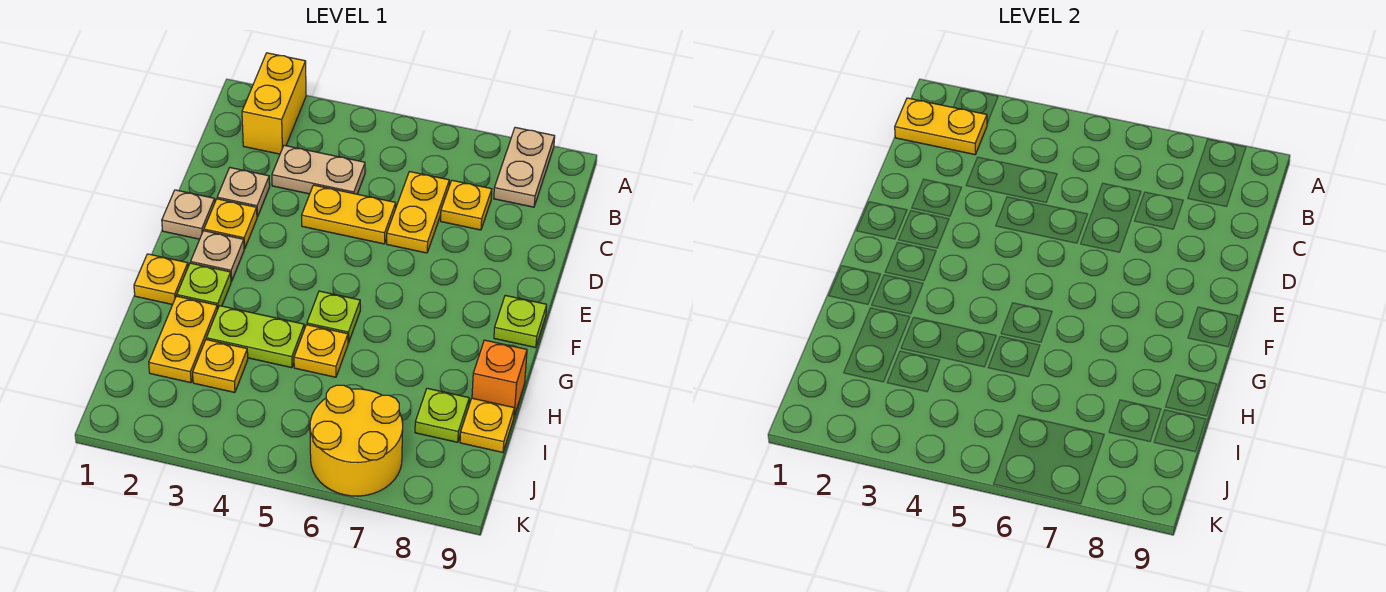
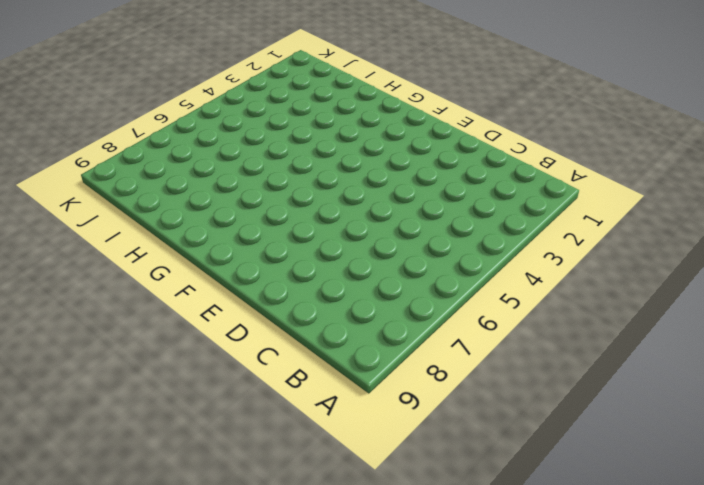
none -> yellow 1x2 brick [242,53,306,154]
none -> tan 1x2 plate [494,127,555,207]
none -> tan 1x2 plate [272,145,365,194]

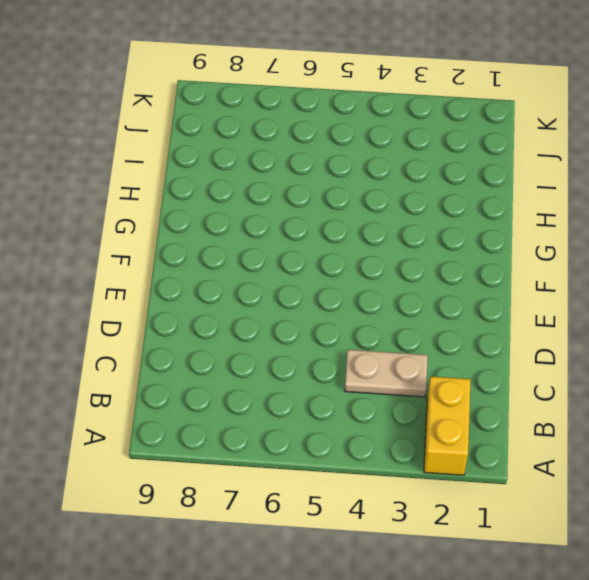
none -> tan 1x2 plate [494,127,555,207]
none -> yellow 1x2 plate [387,172,449,253]
none -> yellow 1x1 plate [441,180,492,230]

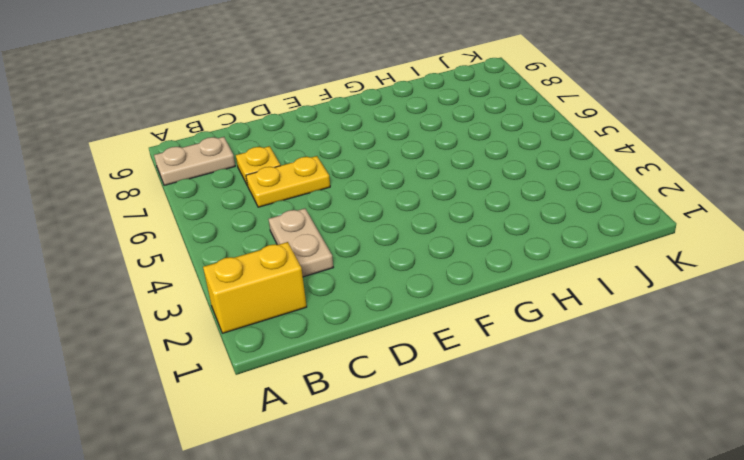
none -> tan 1x1 plate [217,168,270,217]
none -> yellow 1x2 plate [302,185,396,244]
none -> tan 1x1 plate [162,190,215,239]

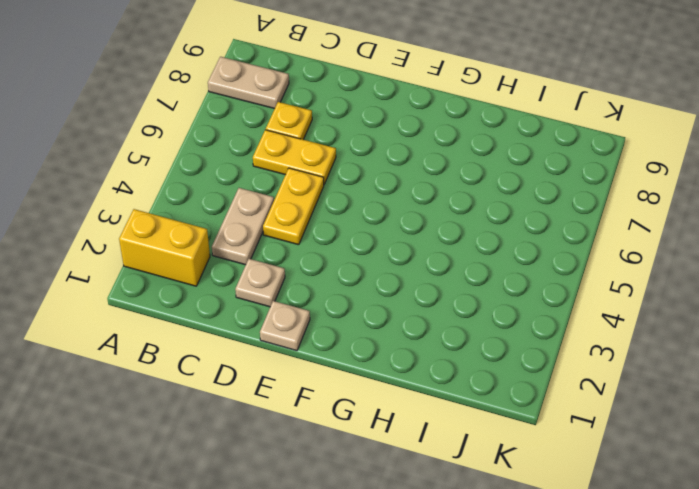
none -> yellow 1x1 plate [204,199,257,249]
none -> tan 1x1 plate [191,231,244,281]
none -> lime 1x1 plate [494,295,547,348]

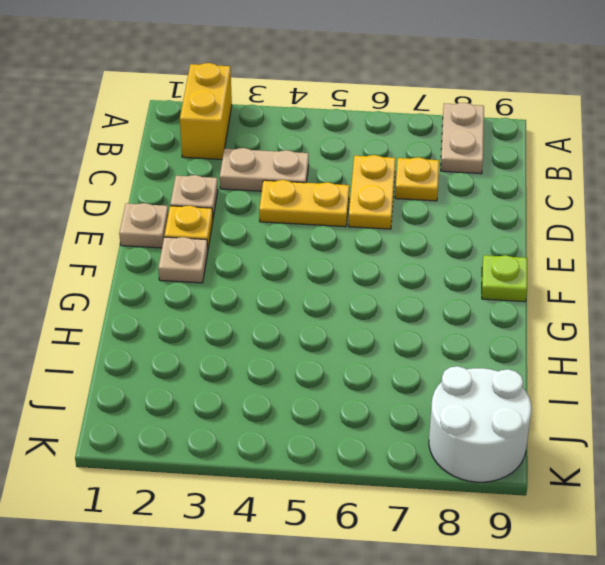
white 2x2 round brick [429,366,531,482] -> none
none -> yellow 1x1 plate [134,254,188,305]
none -> lime 1x1 plate [177,263,231,310]
none -> lime 1x1 plate [307,291,360,343]

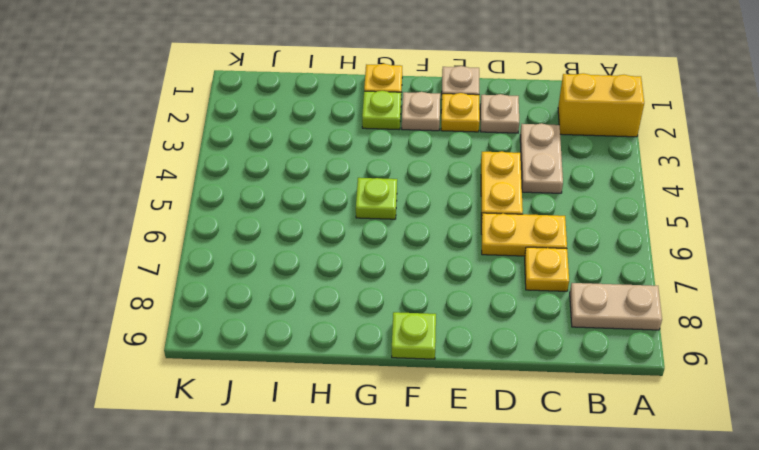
none -> yellow 1x2 plate [149,296,217,383]
none -> lime 1x2 plate [206,306,304,368]
none -> yellow 1x1 plate [294,325,348,377]

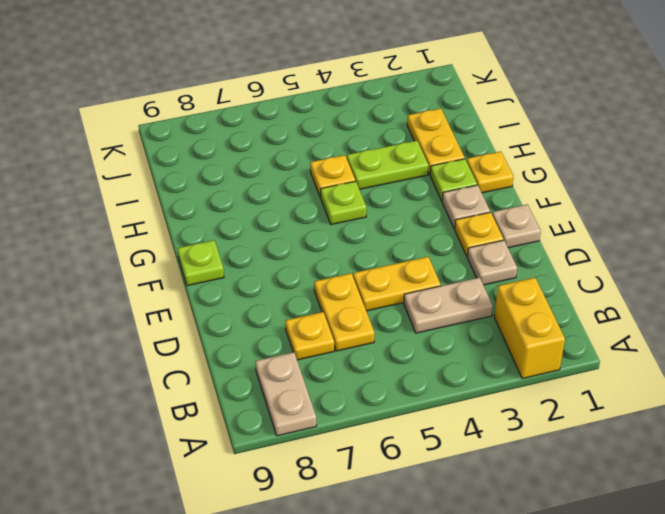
none -> orange 1x1 brick [472,340,527,416]
none -> yellow 1x1 plate [193,340,248,392]
none -> lime 1x1 plate [415,388,469,442]

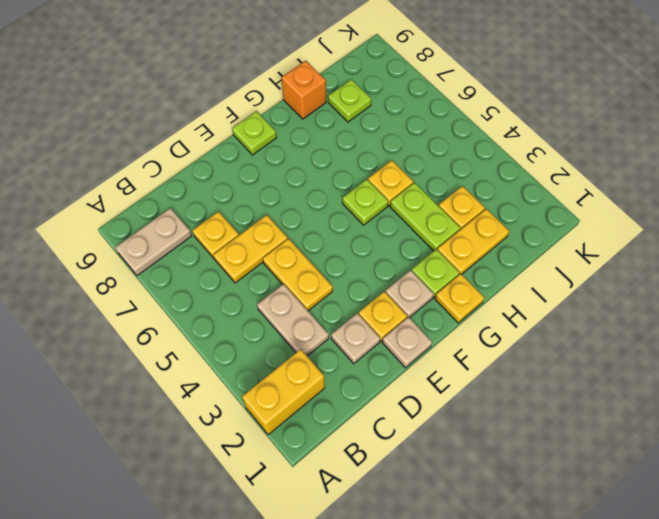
none -> yellow 1x1 plate [460,398,514,452]
none -> yellow 2x2 round brick [310,385,403,496]
none -> yellow 1x2 plate [895,98,987,155]

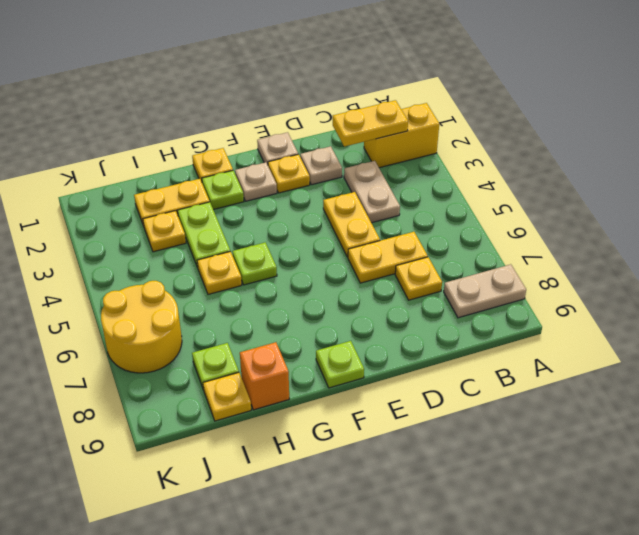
yellow 1x2 plate [333,100,408,147] -> yellow 1x2 plate turned to [895,98,987,155]

